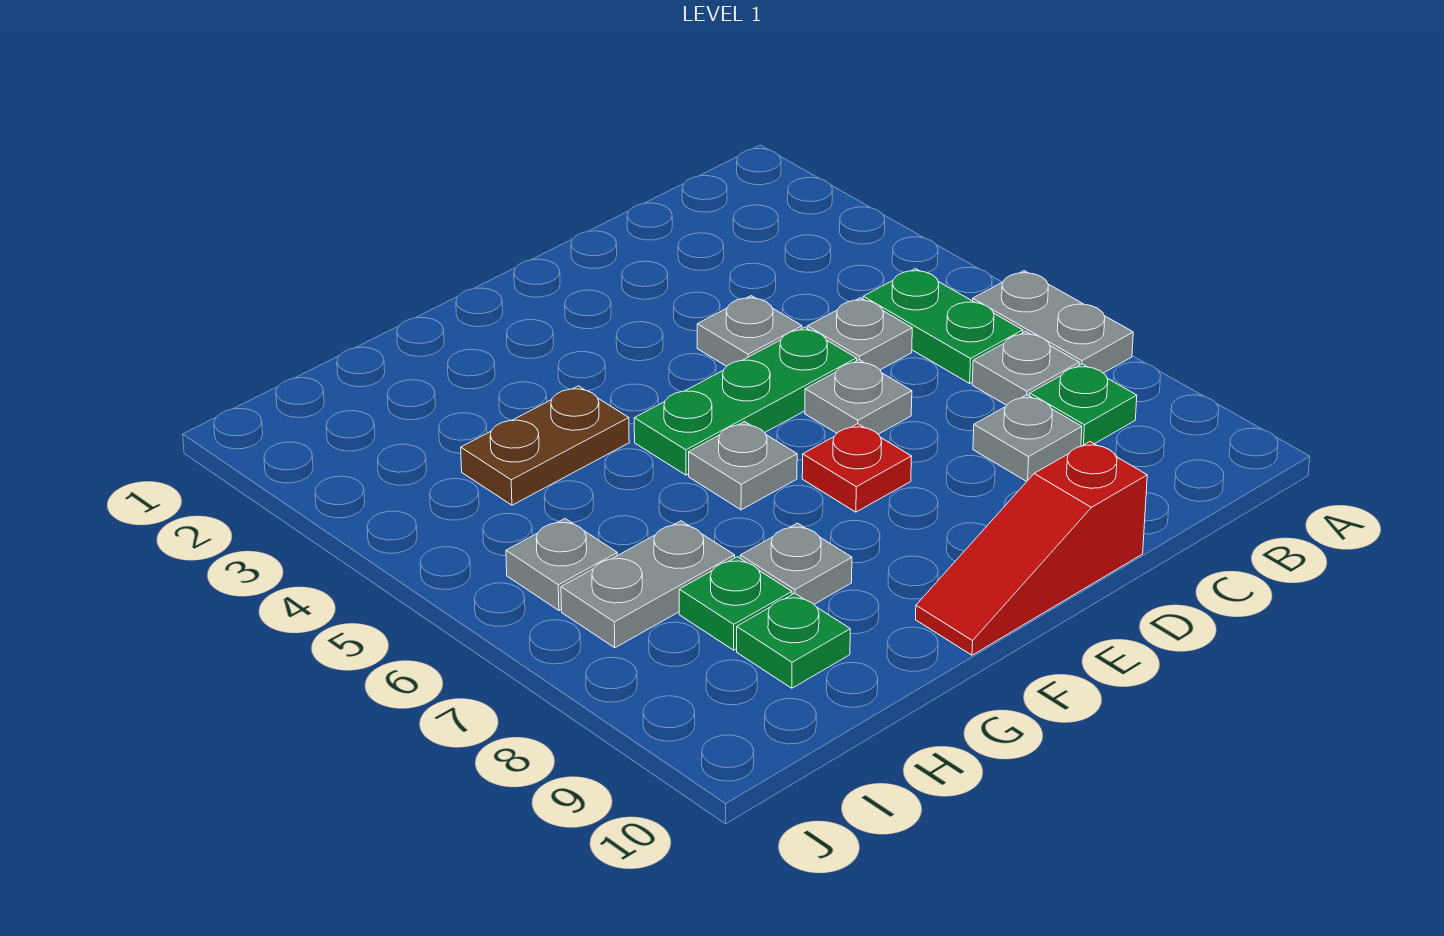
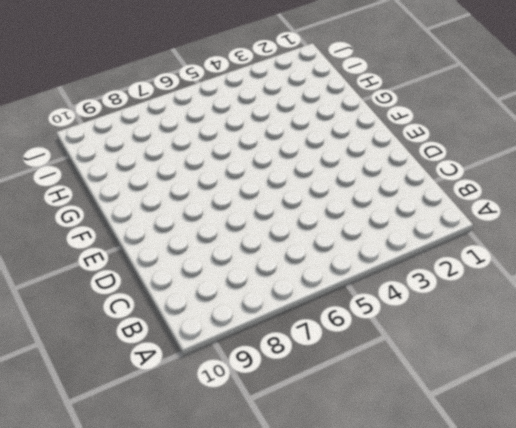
none -> grey 1x2 plate [973,271,1133,373]
none -> green 1x2 plate [863,269,1023,383]
none -> grey 1x1 plate [972,332,1079,405]

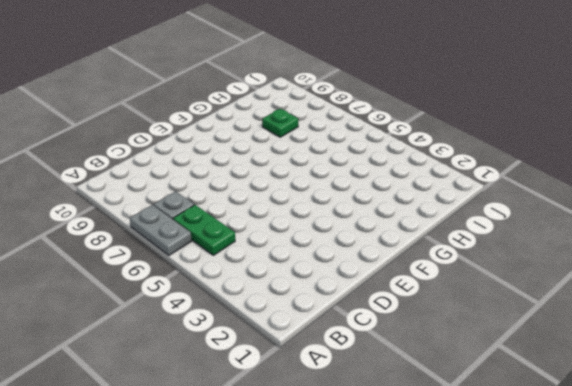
none -> green 1x1 plate [1030,364,1137,446]
none -> grey 1x1 plate [807,298,912,370]
none -> grey 1x1 plate [973,395,1082,482]

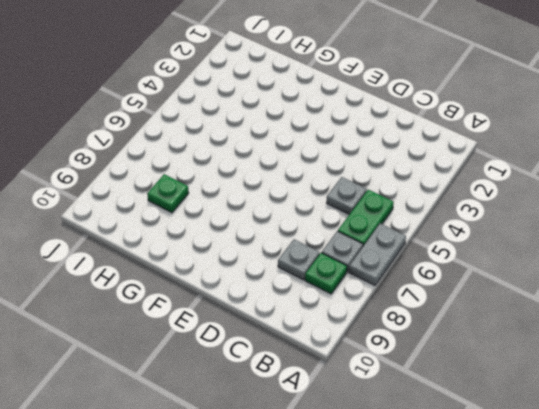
none -> grey 1x1 plate [697,296,802,366]
none -> green 1x3 plate [634,327,857,475]
none -> grey 1x1 plate [805,360,912,434]

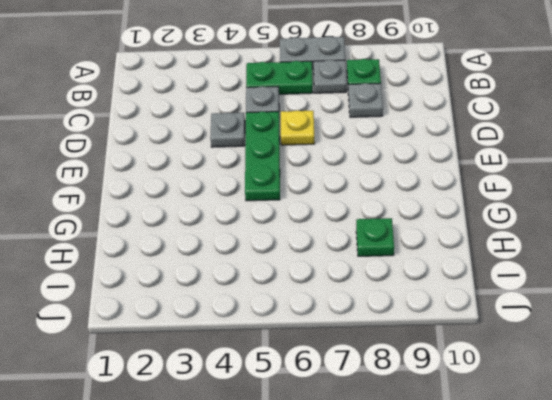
yellow 1x1 plate [281,111,315,145] -> grey 1x1 plate [805,360,912,434]
none -> red 1x3 slope [916,442,1147,655]
none -> red 1x1 plate [802,424,912,512]
none -> grey 1x1 plate [689,422,797,510]

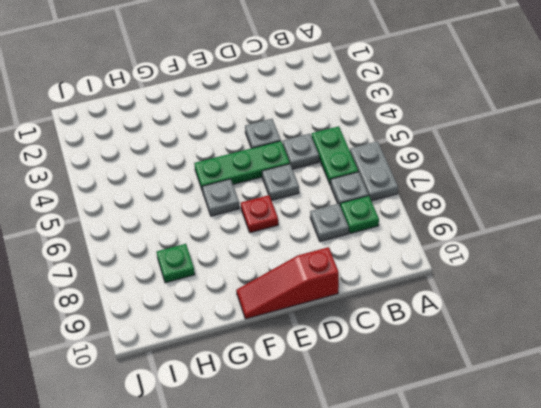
none -> brown 1x2 plate [461,386,629,505]
none -> grey 1x1 plate [740,523,852,604]
none -> grey 1x2 plate [561,521,735,648]

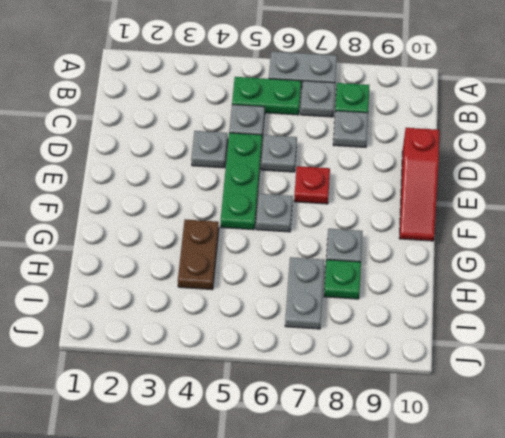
none -> green 1x1 plate [737,593,850,688]
none -> grey 1x1 plate [506,519,617,610]

